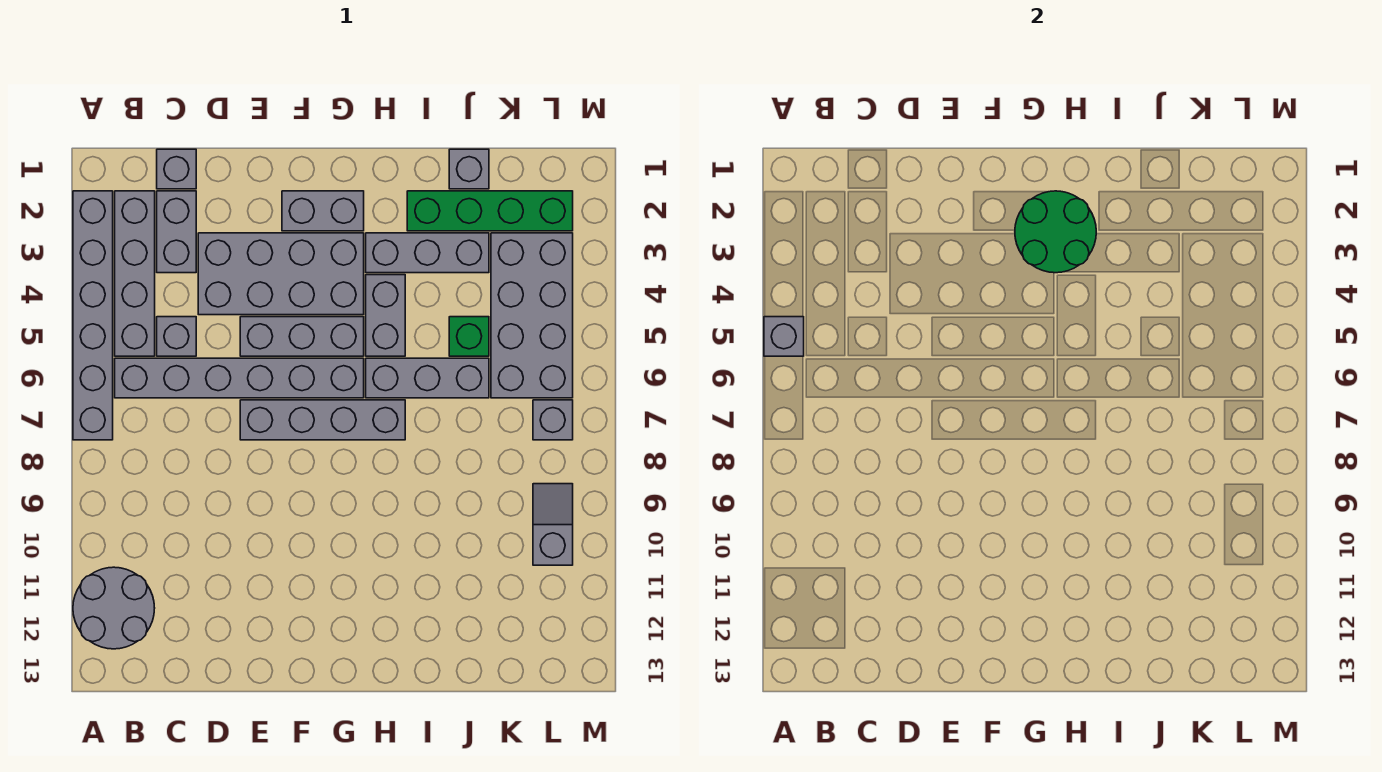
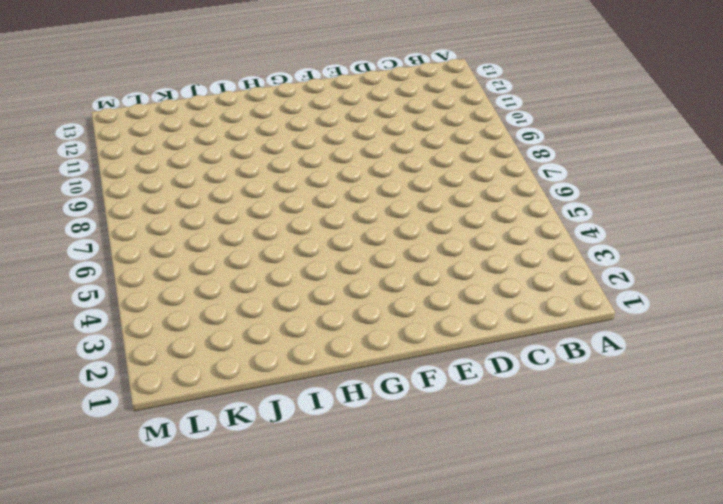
none -> grey 1x6 brick [73,191,113,440]
none -> grey 2x2 round brick [73,567,155,649]
none -> grey 1x4 brick [115,191,155,356]

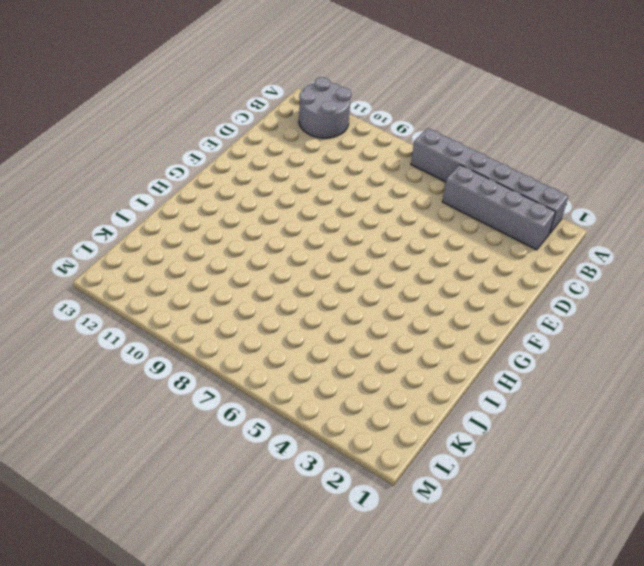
none -> grey 1x6 brick [115,358,364,398]
none -> grey 1x1 brick [157,149,196,189]
none -> grey 1x2 brick [157,191,196,273]

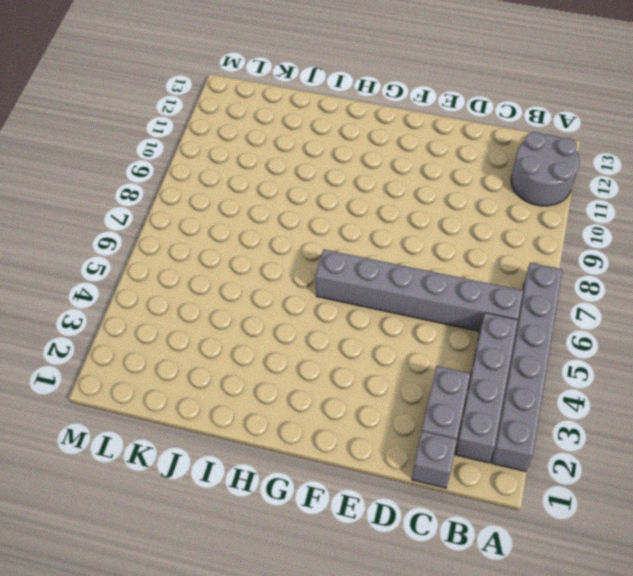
none -> grey 1x1 brick [157,317,196,356]
none -> grey 2x4 brick [198,233,364,315]
none -> grey 1x3 brick [240,317,364,356]

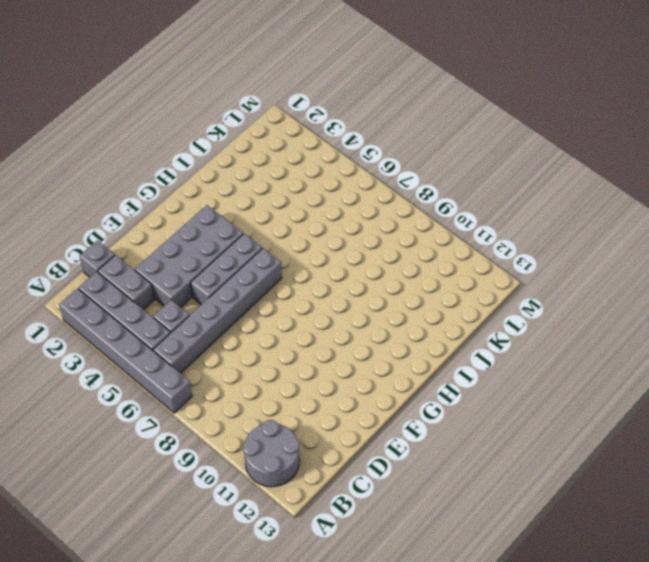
none -> grey 1x4 brick [240,400,405,440]
none -> grey 1x2 brick [282,191,364,231]
none -> grey 1x3 brick [366,233,489,273]

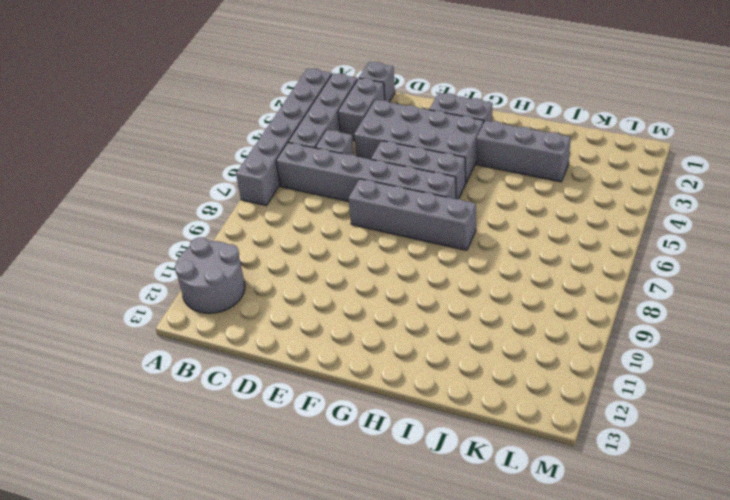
none -> grey 1x2 brick [366,275,405,356]
none -> grey 1x3 brick [366,358,489,398]
none -> green 1x4 brick [407,191,573,231]

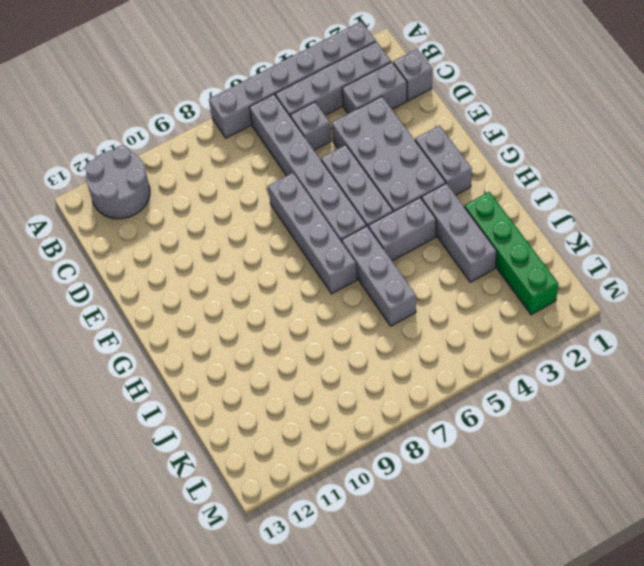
none -> grey 1x1 brick [449,149,489,189]
none -> green 1x1 brick [449,317,489,356]
none -> grey 2x4 brick [491,233,573,398]

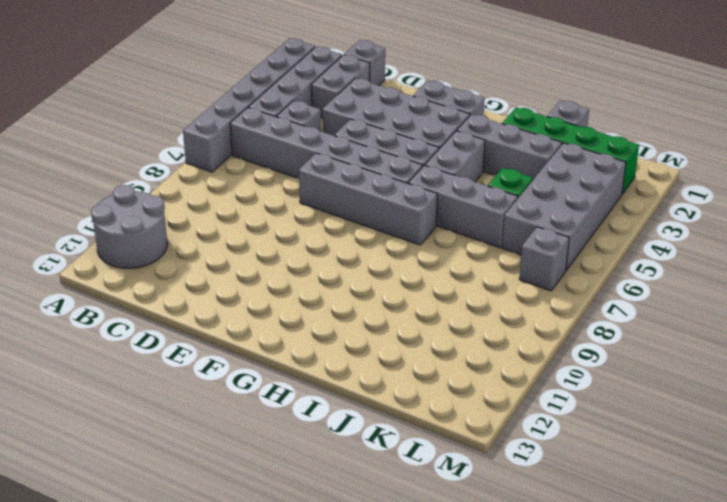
none -> grey 1x2 slope [533,484,573,565]
none -> grey 1x1 brick [764,317,804,356]
none -> green 2x2 round brick [1015,191,1096,273]

